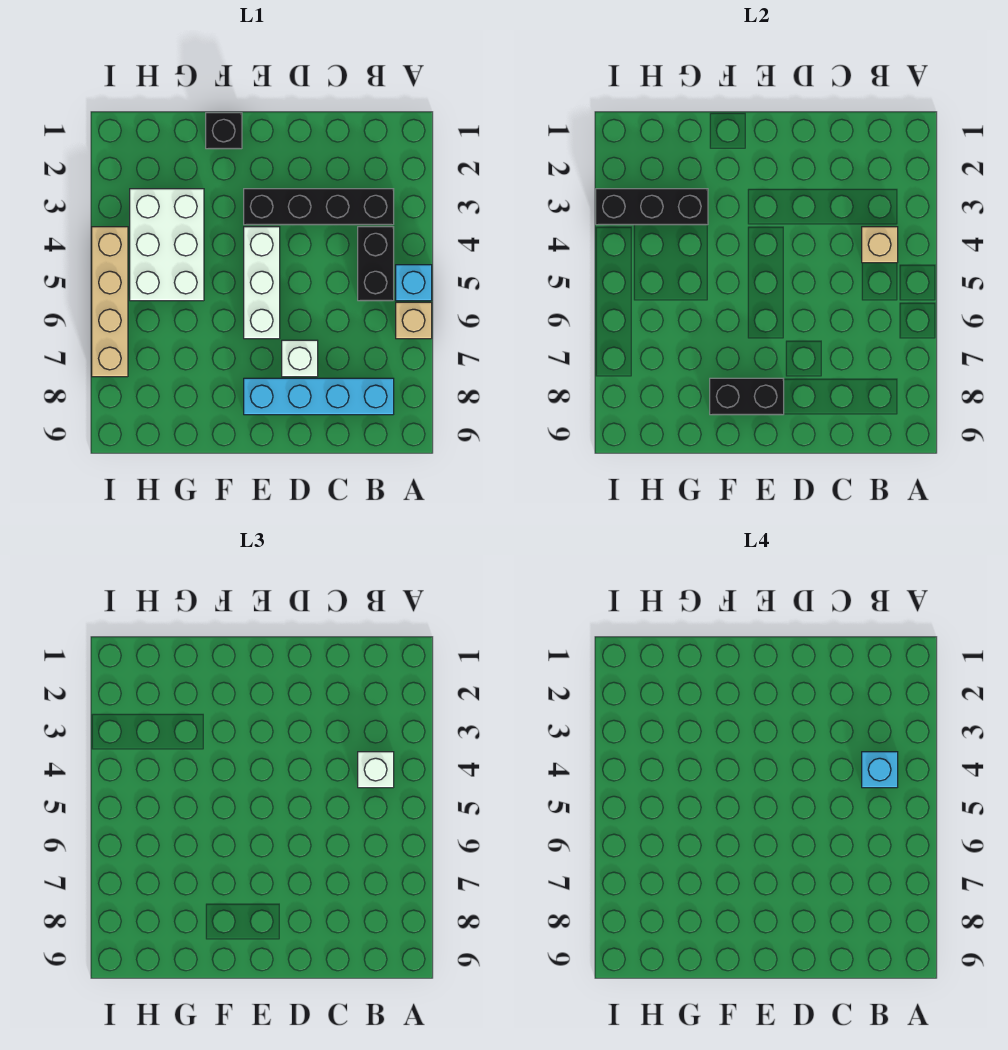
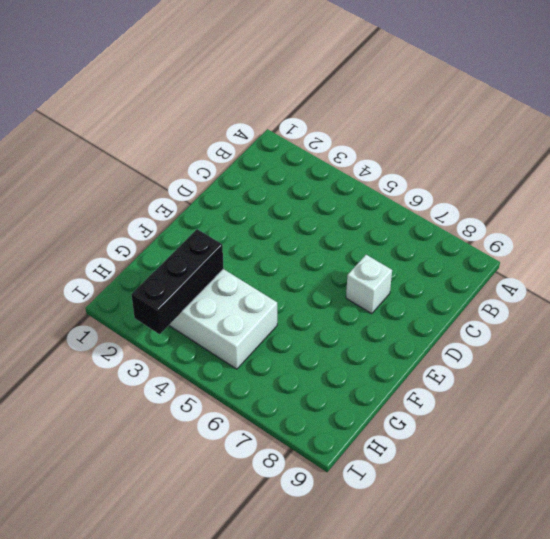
none -> cyan 1x1 brick [396,265,432,301]
none -> tan 1x1 brick [396,302,432,339]
none -> black 1x4 brick [244,189,394,225]

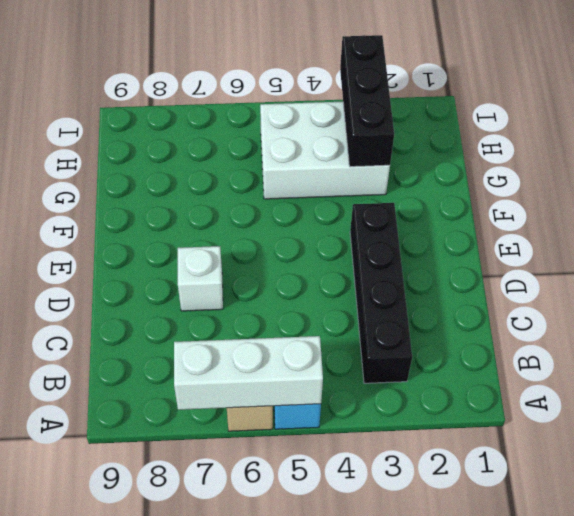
white 1x3 brick [174,336,323,410] -> white 1x3 brick moved to [244,227,280,339]
none -> black 1x2 brick [358,227,394,301]
none -> cyan 1x4 brick [244,378,394,415]
none -> black 1x1 brick [206,113,242,149]

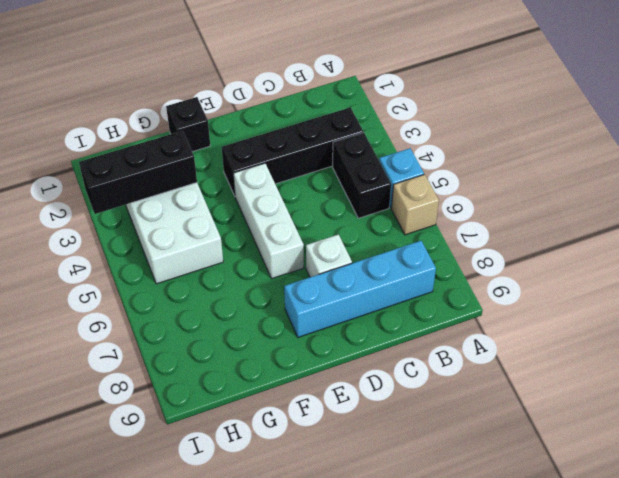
none -> tan 1x4 brick [92,227,128,377]
none -> tan 1x1 brick [862,227,898,263]
none -> black 1x2 brick [710,378,784,415]

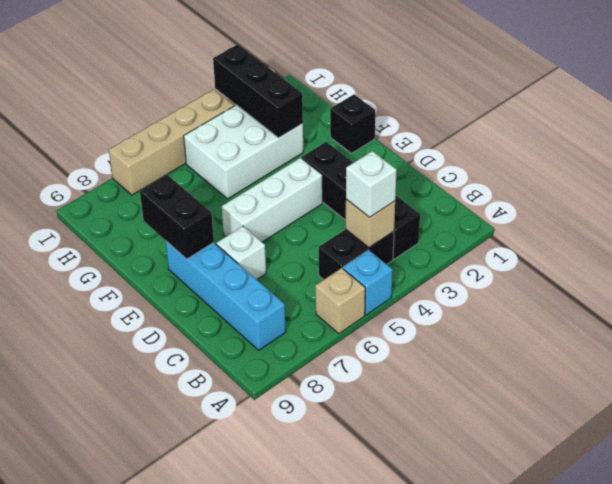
none -> cyan 1x1 brick [862,752,898,788]

